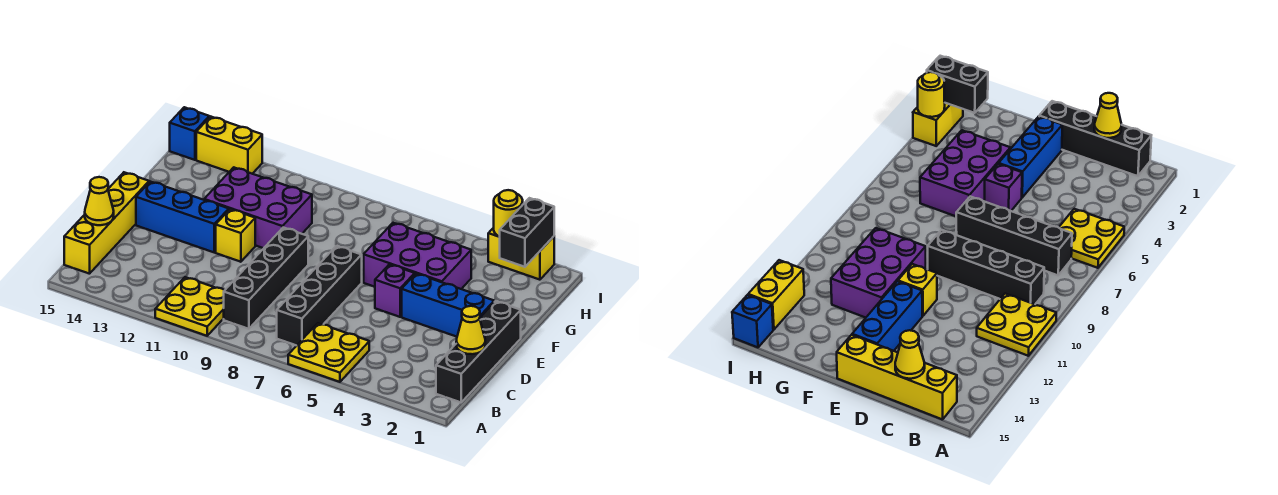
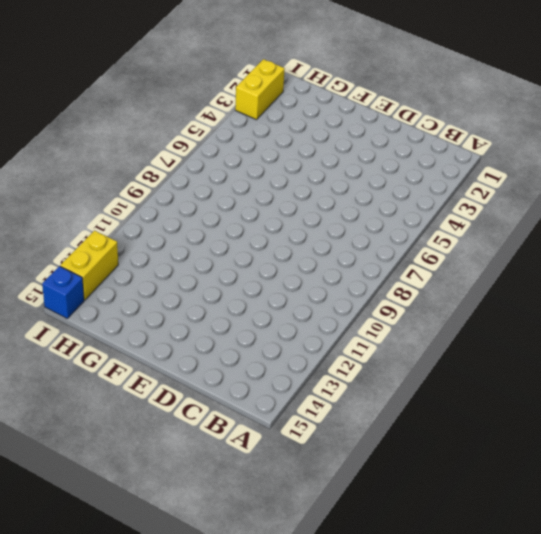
none -> yellow 2x2 plate [288,323,369,382]
none -> yellow 2x2 plate [155,277,225,336]
none -> black 1x4 brick [436,301,521,402]

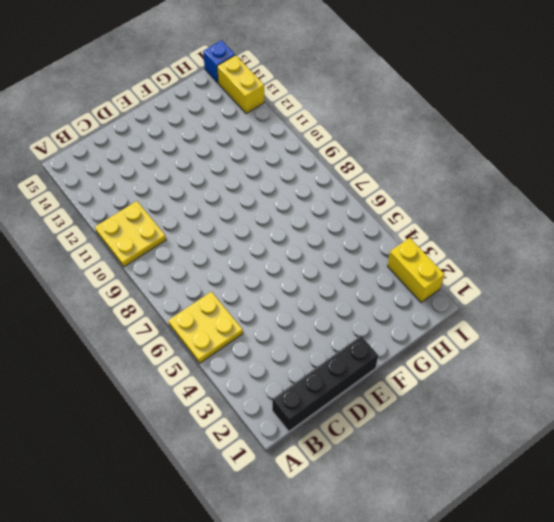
none -> black 1x4 brick [277,246,362,346]
none -> black 1x4 brick [224,228,308,329]
none -> yellow 1x4 brick [64,172,149,274]

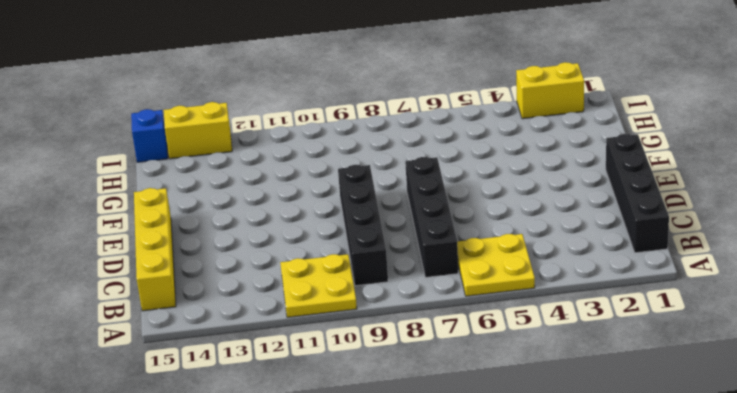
none -> blue 1x3 brick [402,274,494,337]
none -> purple 1x1 brick [375,264,415,317]
none -> yellow 1x1 brick [216,209,255,262]

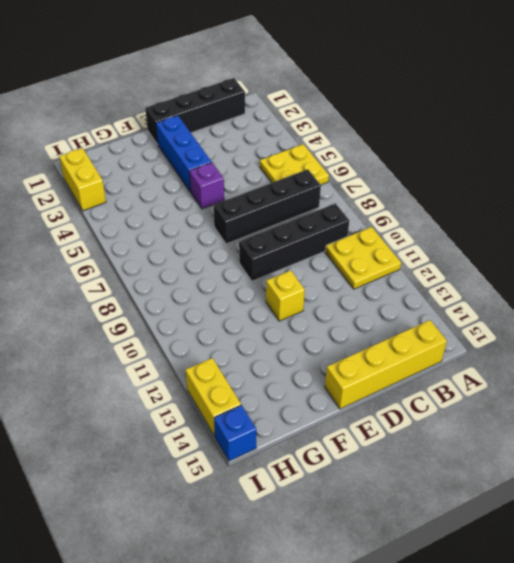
none -> blue 1x3 brick [136,181,229,252]
none -> purple 2x3 brick [364,223,471,289]
none -> purple 2x3 brick [204,167,312,248]

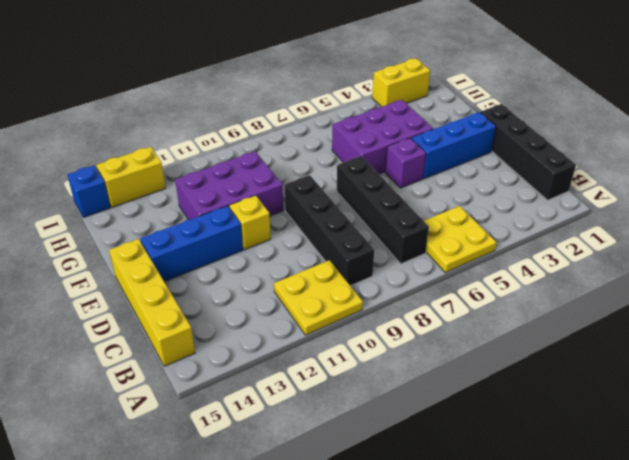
none -> yellow 1x1 cone [456,306,485,354]
none -> yellow 1x1 cone [85,177,114,225]
none -> black 1x2 brick [500,198,554,267]

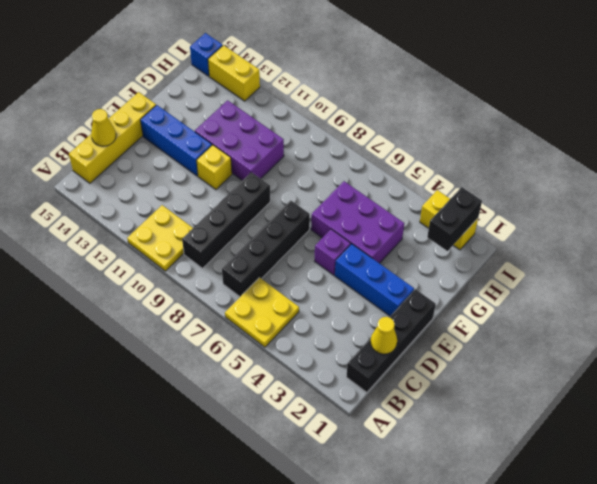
none -> yellow 1x1 round brick [494,190,523,237]

